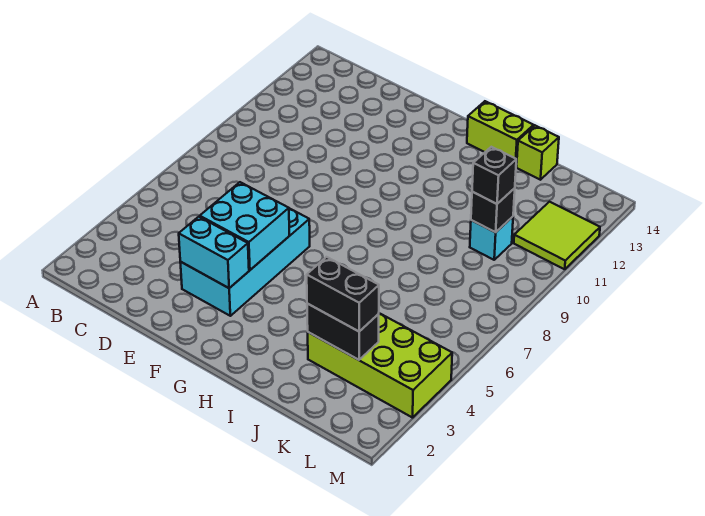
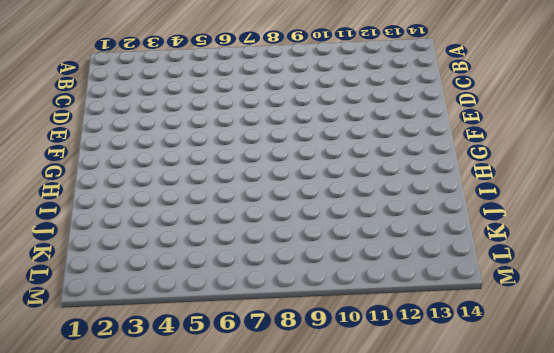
none -> cyan 2x4 brick [180,208,310,316]
none -> lime 1x2 brick [467,101,534,166]
none -> lime 2x4 brick [308,313,452,418]

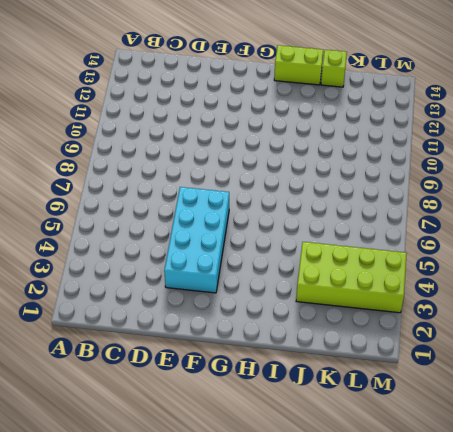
none -> cyan 1x1 brick [470,217,513,260]
none -> lime 2x2 tile [514,202,600,269]
none -> cyan 1x2 brick [179,217,249,288]

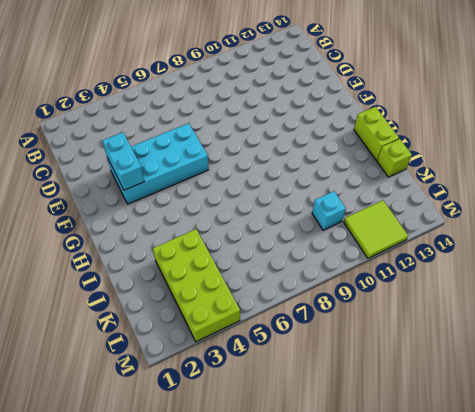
none -> cyan 2x2 brick [200,182,290,270]
none -> black 1x2 brick [307,304,379,360]
none -> black 1x1 brick [471,188,515,232]

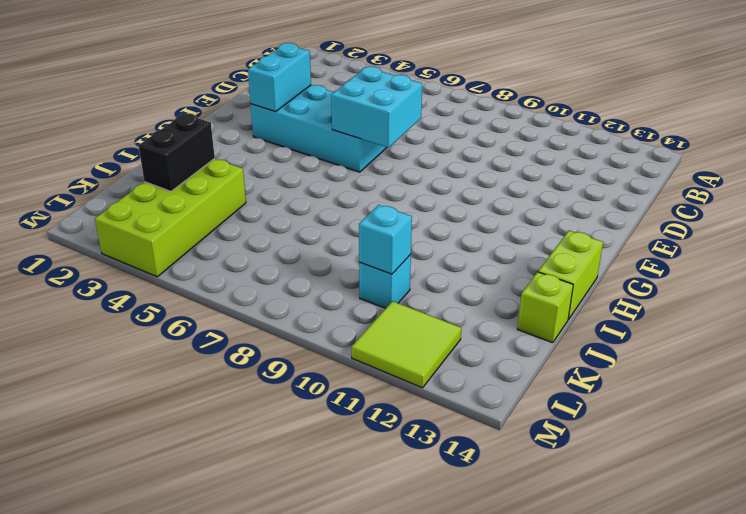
cyan 2x2 brick [331,66,422,148] -> cyan 2x2 brick moved to [200,182,290,270]
cyan 1x1 brick [359,205,412,274] -> black 1x1 brick [471,188,515,232]
none -> black 1x2 brick [307,257,379,331]
none -> black 1x1 brick [472,147,516,204]

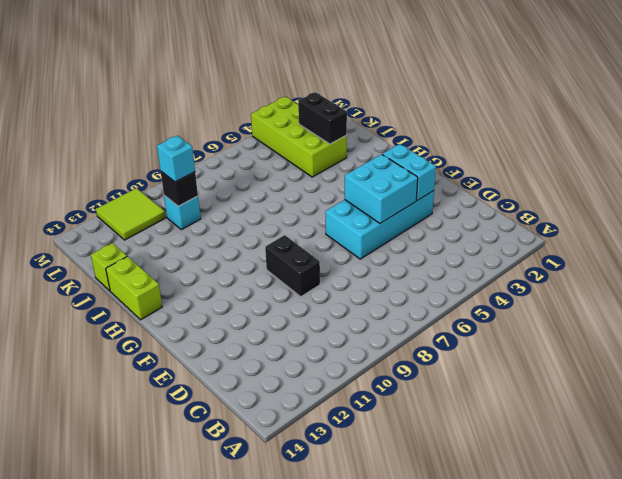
black 1x2 brick [265,235,320,297] -> black 1x2 brick moved to [307,257,379,331]
cyan 1x1 brick [157,136,195,182] -> black 1x1 brick [472,147,516,204]

